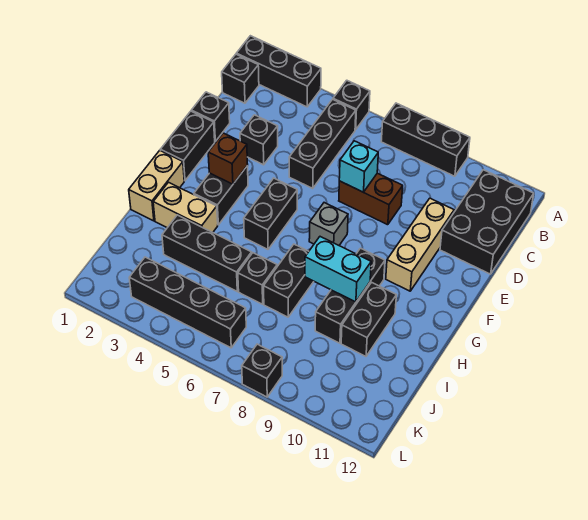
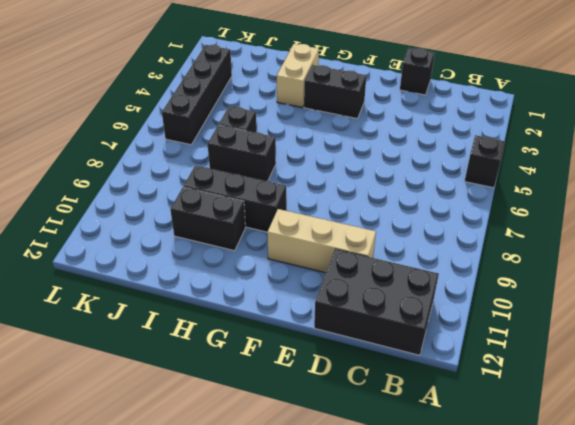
none -> black 1x3 brick [236,36,321,107]
none -> black 1x3 brick [381,103,470,176]
none -> black 1x1 brick [222,54,259,103]

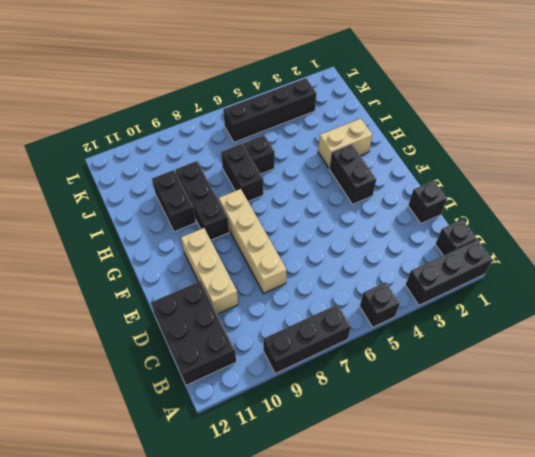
tan 1x4 brick [218,189,287,294] -> brown 1x2 brick [339,173,403,225]
none -> black 1x3 brick [289,99,356,188]
none -> black 1x1 brick [240,115,278,165]
none -> black 1x2 brick [160,111,215,181]

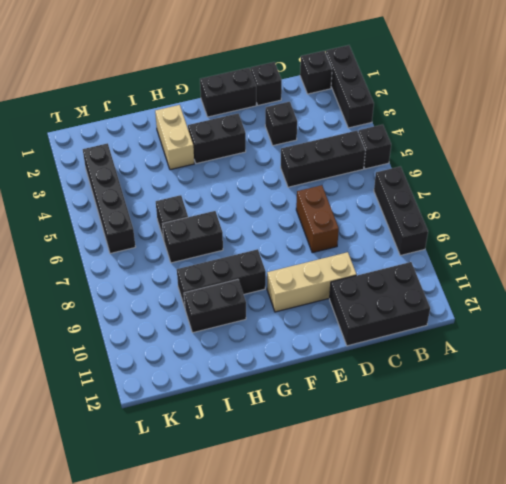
none -> black 1x2 brick [244,178,297,249]
none -> grey 1x1 brick [309,203,348,245]
none -> tan 1x2 brick [129,150,184,221]

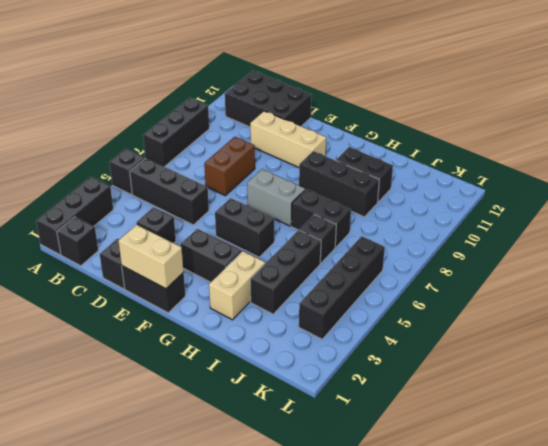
tan 1x2 brick [119,225,184,289] -> tan 1x2 brick moved to [129,150,184,221]
grey 1x2 brick [247,169,305,226] -> grey 1x1 brick [309,203,348,245]
none -> black 1x1 brick [242,344,282,397]
none -> cyan 1x1 brick [339,141,378,192]
none -> brown 1x1 brick [208,133,248,184]

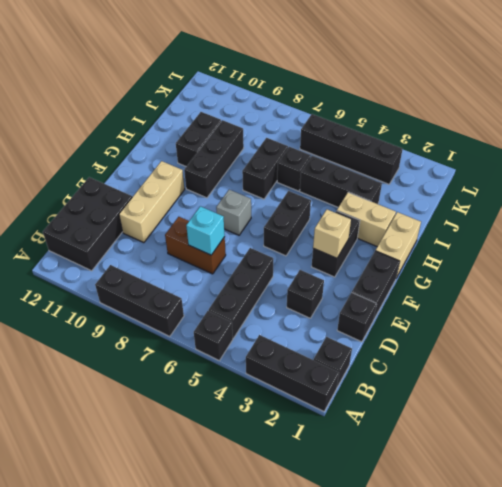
tan 1x1 brick [313,210,351,258] -> brown 1x1 brick [208,133,248,184]
none -> black 1x1 brick [242,344,282,397]
none -> cyan 1x2 brick [305,237,371,302]

